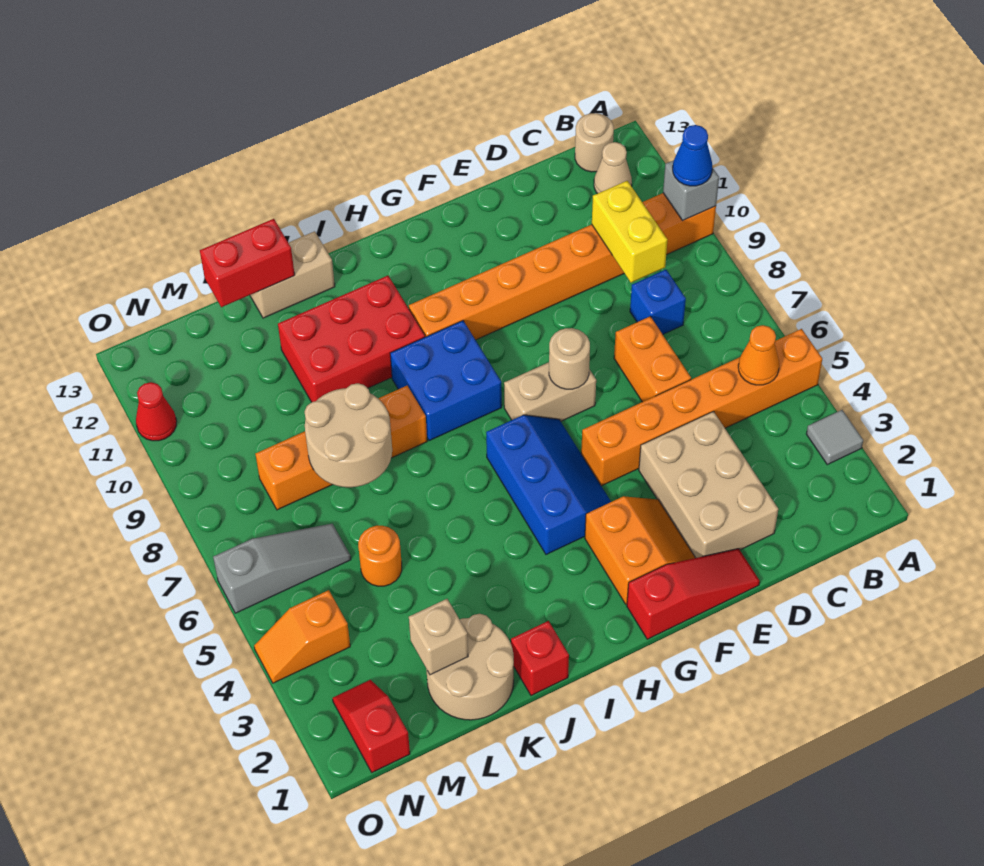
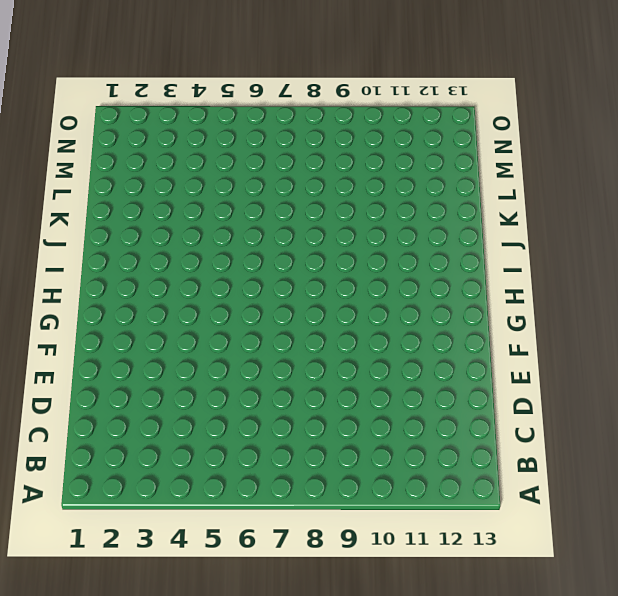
none -> grey 1x1 tile [806,410,863,465]
none -> orange 1x6 brick [581,329,822,486]
none -> orange 1x8 brick [409,193,716,340]
none -> tan 1x1 cone [594,142,632,194]

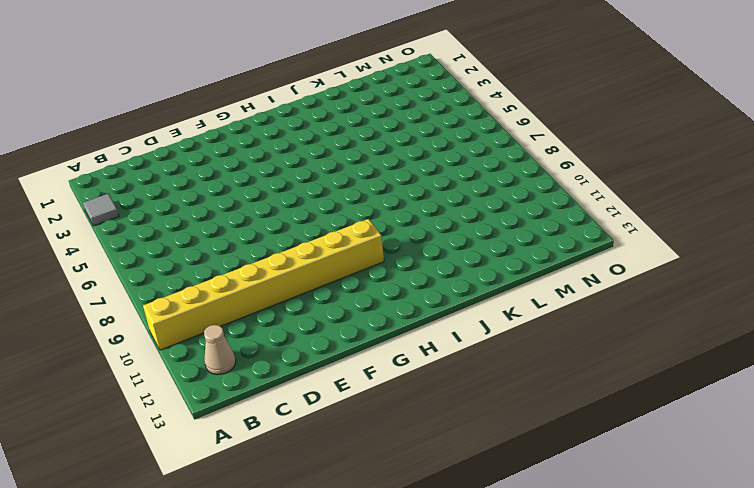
yellow 1x8 brick [143,219,384,350] -> orange 1x8 brick [409,193,716,340]
none -> orange 1x6 brick [581,329,822,486]
none -> tan 1x1 round brick [575,113,614,172]
none -> blue 1x1 brick [630,270,686,334]
none -> tan 2x3 brick [639,411,778,558]

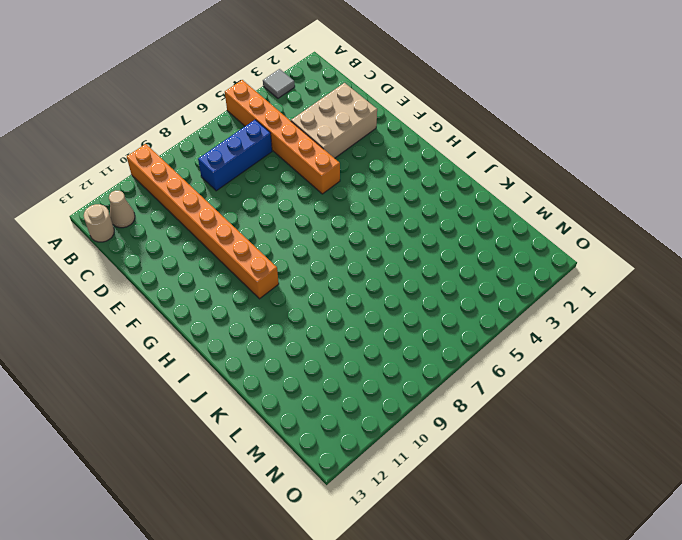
blue 1x3 brick [198,120,272,191] -> blue 1x1 brick [630,270,686,334]
none -> orange 1x2 brick [614,316,691,402]
none -> red 1x3 slope [627,549,760,639]
none -> orange 2x2 slope [585,496,695,604]
none -> tan 1x2 brick [504,362,596,421]

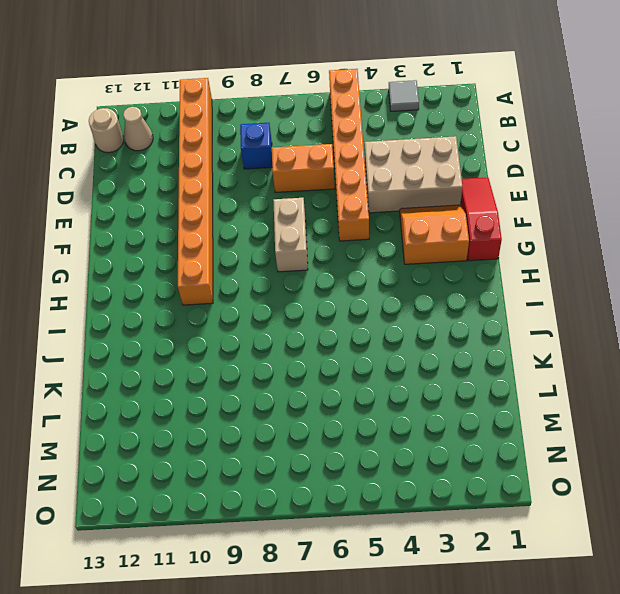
none -> blue 2x3 slope [486,415,611,555]
none -> blue 2x2 brick [390,321,502,441]
none -> red 2x3 brick [278,275,425,402]
none -> red 1x1 brick [511,621,569,695]

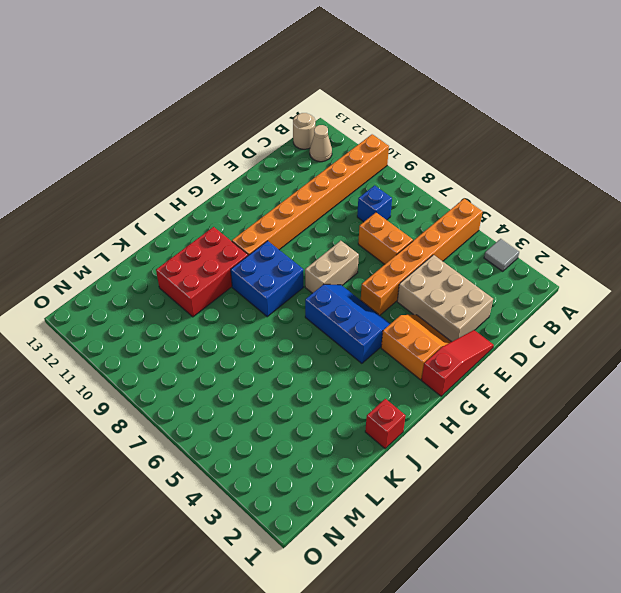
none -> orange 1x4 brick [255,386,427,510]
none -> tan 1x2 brick [250,231,335,318]
none -> tan 2x2 round brick [426,614,514,720]
none -> orange 1x1 round brick [358,526,402,586]

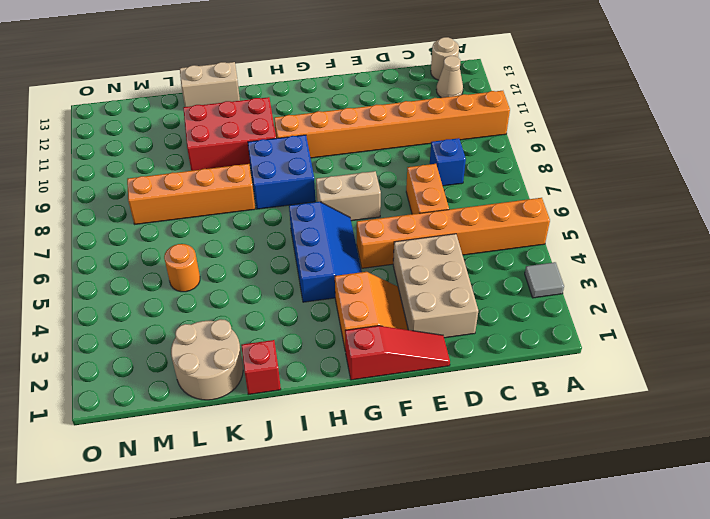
none -> grey 1x3 slope [213,524,351,613]
none -> red 1x2 slope [333,680,410,772]
none -> orange 1x2 slope [254,590,350,683]
none -> red 1x1 cone [136,382,177,441]

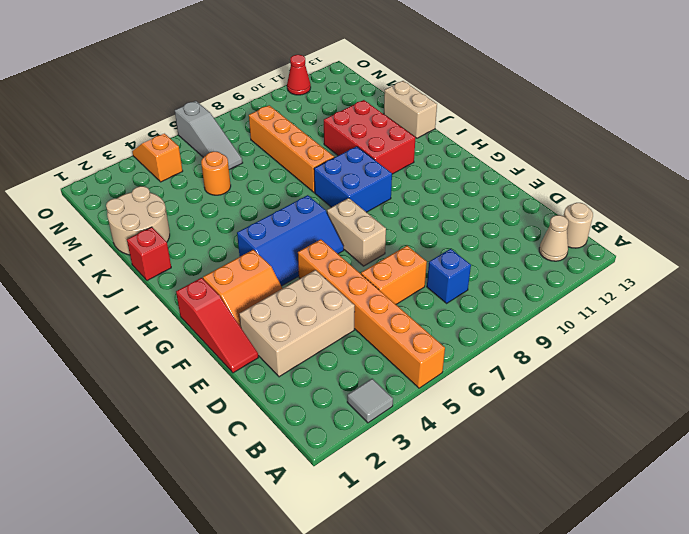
none -> orange 1x8 brick [409,193,716,340]
none -> red 1x2 slope [333,680,410,772]
none -> grey 1x1 brick [663,160,719,221]
none -> orange 1x1 cone [738,325,779,385]

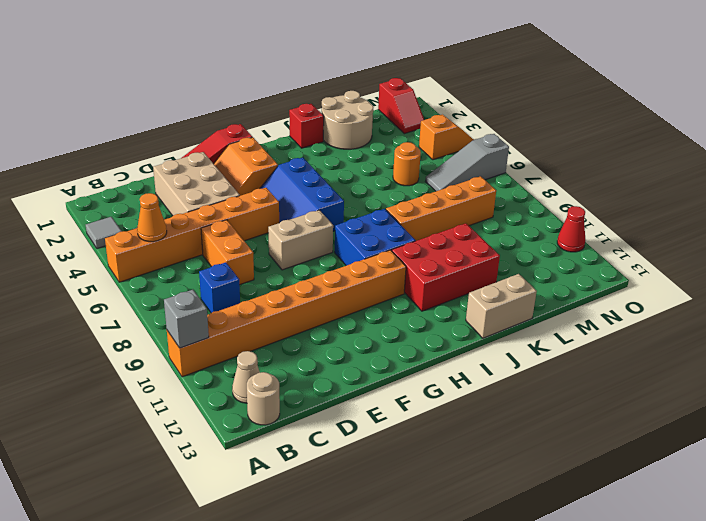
none -> yellow 1x2 brick [592,181,667,283]
none -> tan 1x1 round brick [549,328,590,389]
none -> tan 2x2 round brick [305,383,392,487]
none -> red 1x2 brick [200,219,295,307]

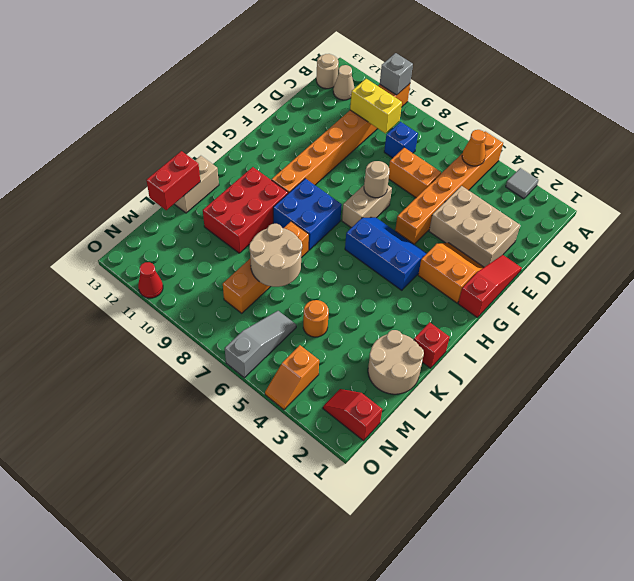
none -> tan 1x1 brick [409,599,468,675]
none -> blue 1x1 cone [673,125,712,186]

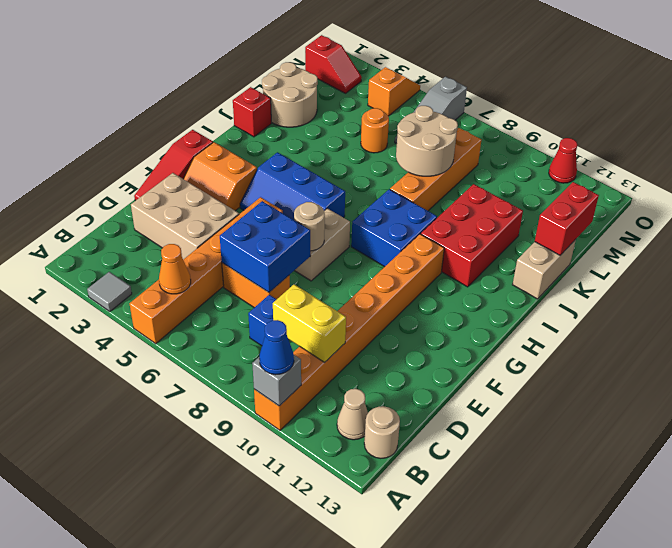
blue 2x2 brick [220,201,310,292] -> none
none -> tan 1x1 brick [409,599,468,675]

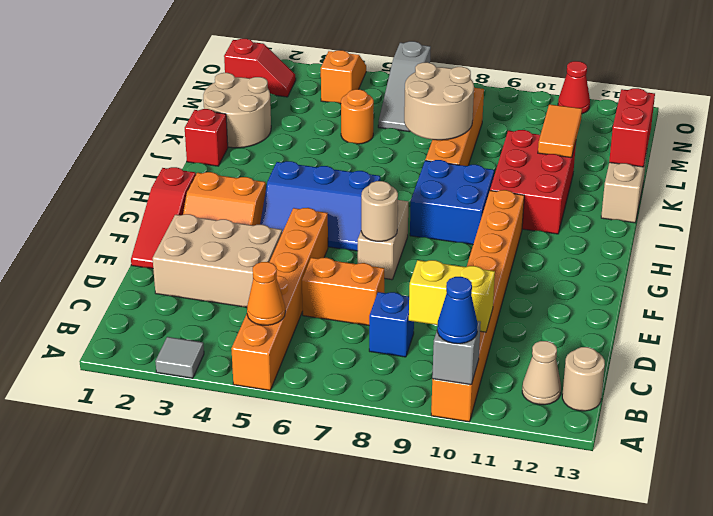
orange 1x2 tile [538,104,582,158] -> none
none -> tan 1x1 brick [409,599,468,675]

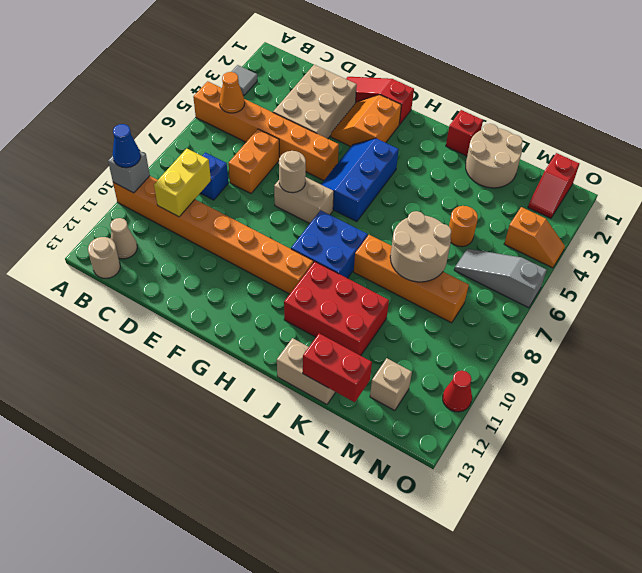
tan 1x1 brick [370,358,412,411] -> tan 1x1 brick moved to [409,599,468,675]

